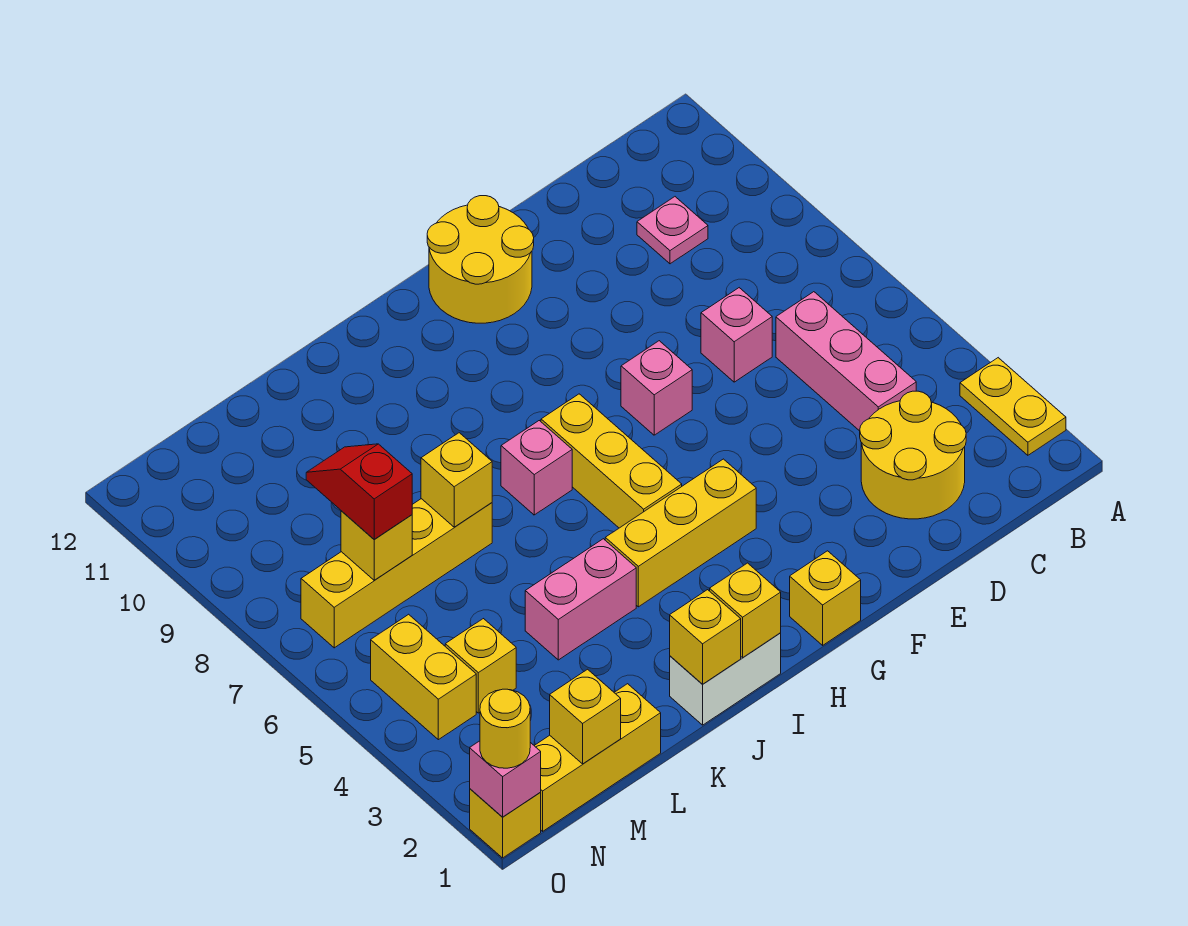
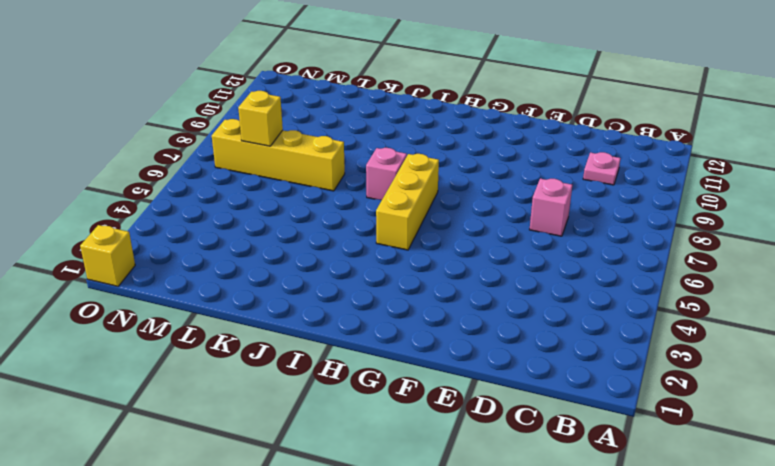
none -> yellow 1x2 plate [960,358,1066,455]
none -> yellow 2x2 round brick [860,391,966,519]
none -> pink 1x3 brick [776,292,916,431]

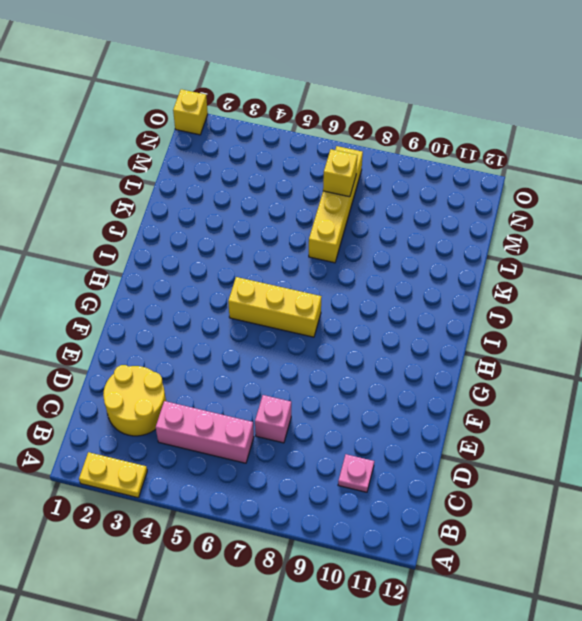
none -> pink 1x1 brick [621,341,692,435]
none -> yellow 2x2 round brick [427,196,534,323]
none -> yellow 1x1 brick [790,551,861,645]

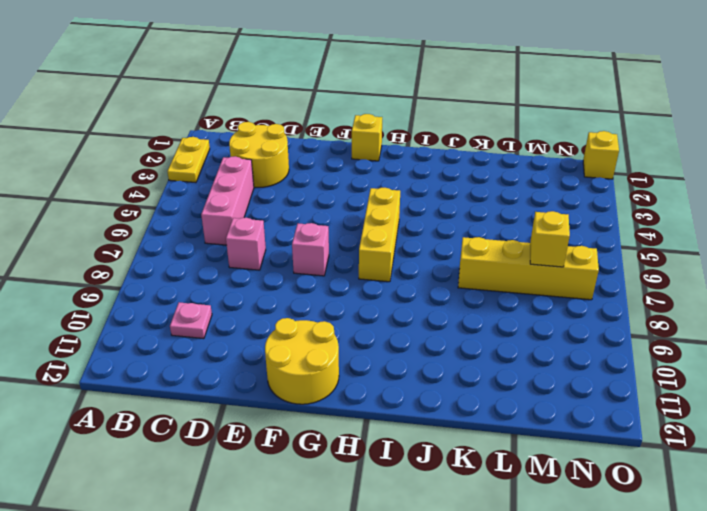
none -> yellow 1x3 brick [605,459,756,607]
none -> white 1x2 brick [670,633,781,725]
none -> pink 1x1 brick [501,421,572,515]

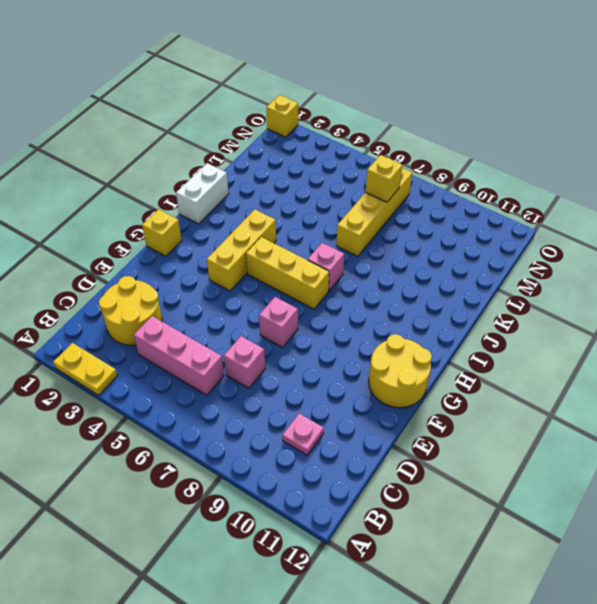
none -> pink 1x2 brick [525,539,636,660]
none -> yellow 1x3 brick [534,684,661,831]
none -> yellow 1x1 brick [445,619,516,713]

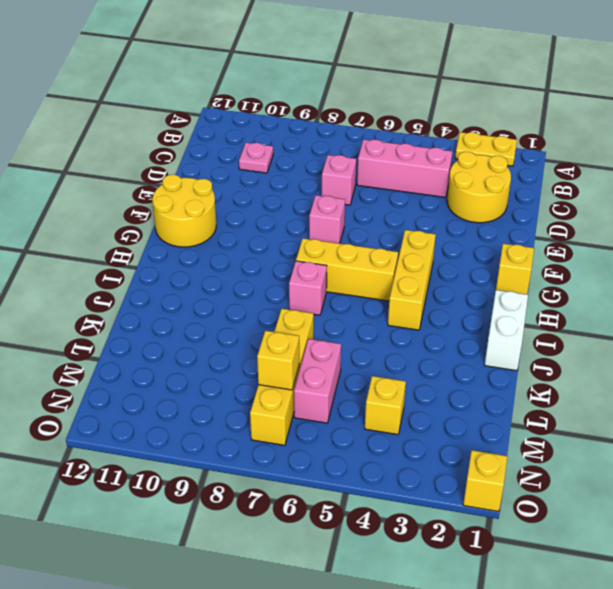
pink 1x2 brick [294,339,341,423] -> pink 1x2 brick moved to [525,539,636,660]
none -> yellow 1x3 brick [534,684,661,831]
none -> yellow 1x2 brick [371,614,476,740]
none -> yellow 1x1 brick [710,563,781,658]

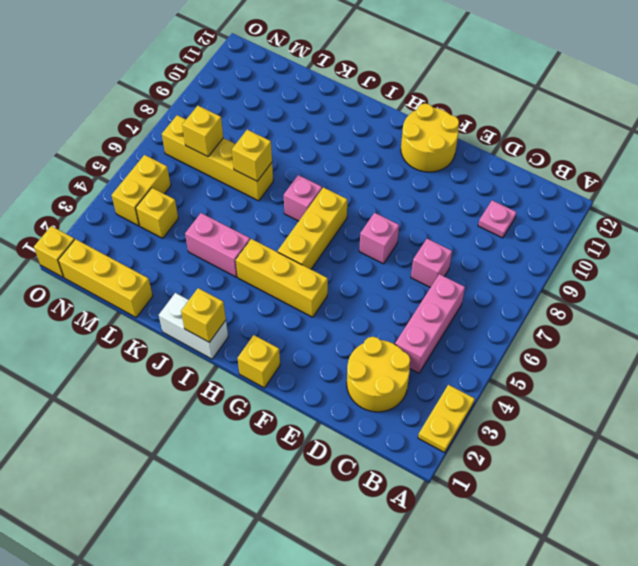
none -> yellow 1x1 brick [670,590,741,684]
none -> yellow 1x1 brick [550,669,621,764]
none -> pink 1x1 brick [470,741,541,817]

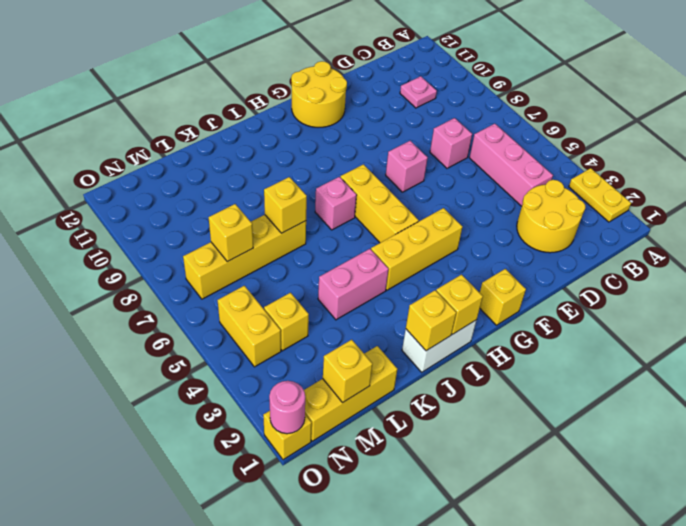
pink 1x1 round brick [269,381,305,434] -> pink 1x1 brick [470,741,541,817]
none -> red 1x2 slope [306,444,412,539]
none -> yellow 1x1 round brick [480,689,530,768]

